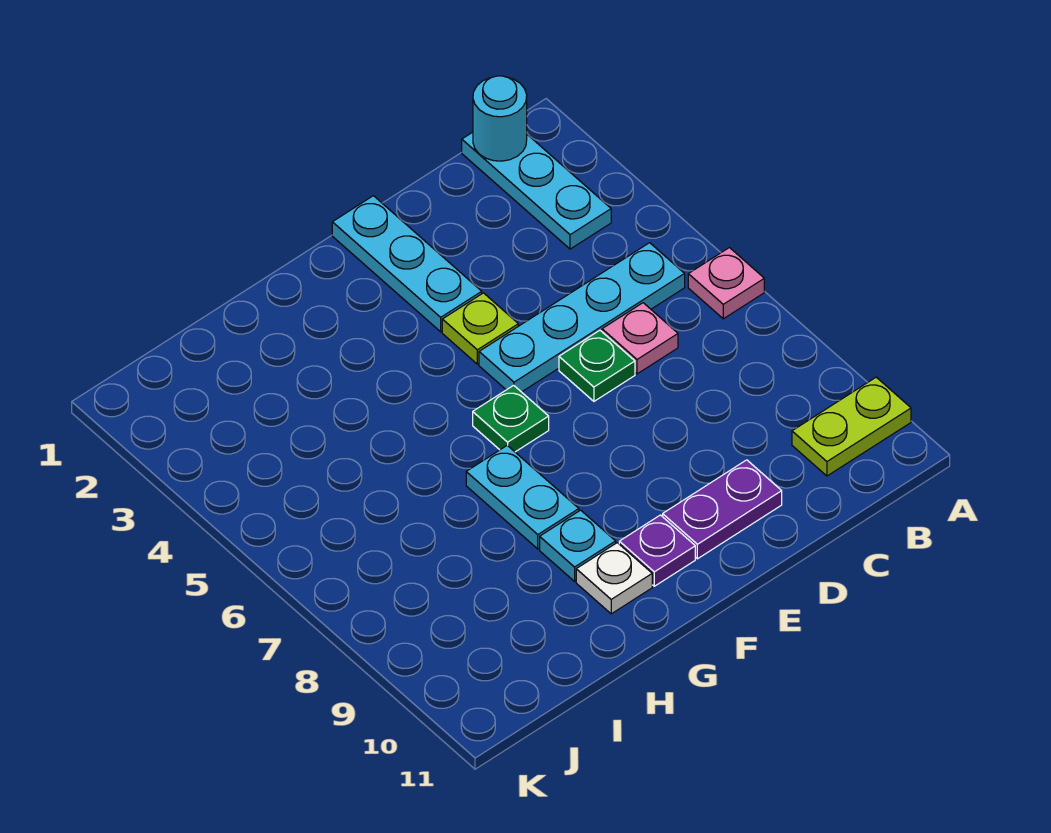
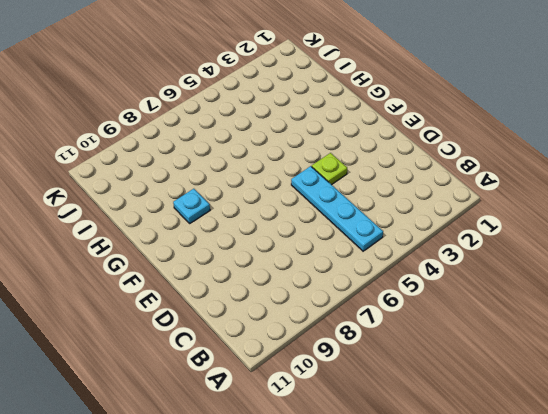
none -> pink 1x1 plate [688,248,764,319]
none -> lime 1x2 plate [792,377,911,476]
none -> cyan 1x3 plate [462,132,611,249]

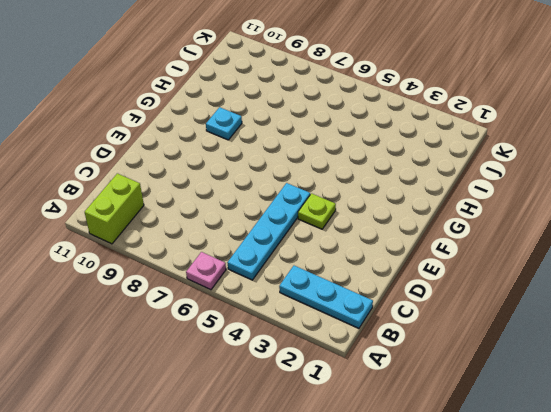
lime 1x2 brick [85,173,144,244] -> lime 1x2 plate [792,377,911,476]
none -> pink 1x1 plate [602,303,678,374]
none -> green 1x1 plate [559,330,635,401]
none -> purple 1x2 plate [663,460,782,559]

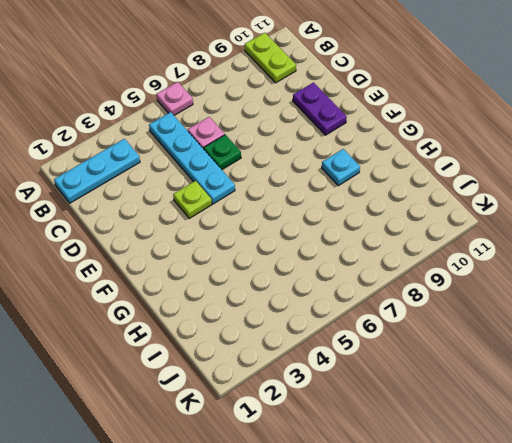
none -> cyan 1x3 plate [332,196,482,332]
none -> green 1x1 plate [473,385,549,452]
none -> purple 1x1 plate [619,515,695,586]

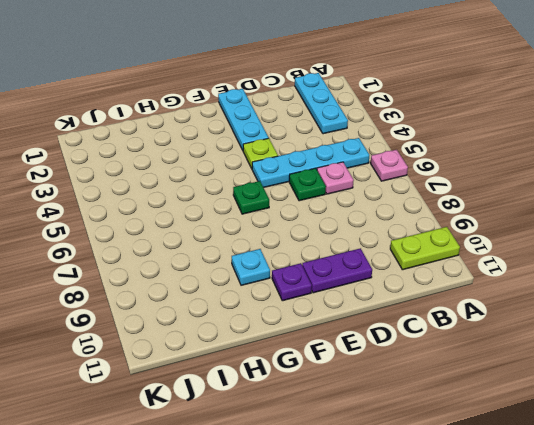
none -> cyan 1x2 plate [466,445,579,549]
none -> white 1x1 plate [576,543,652,614]
none -> cyan 1x1 round brick [473,76,527,161]

